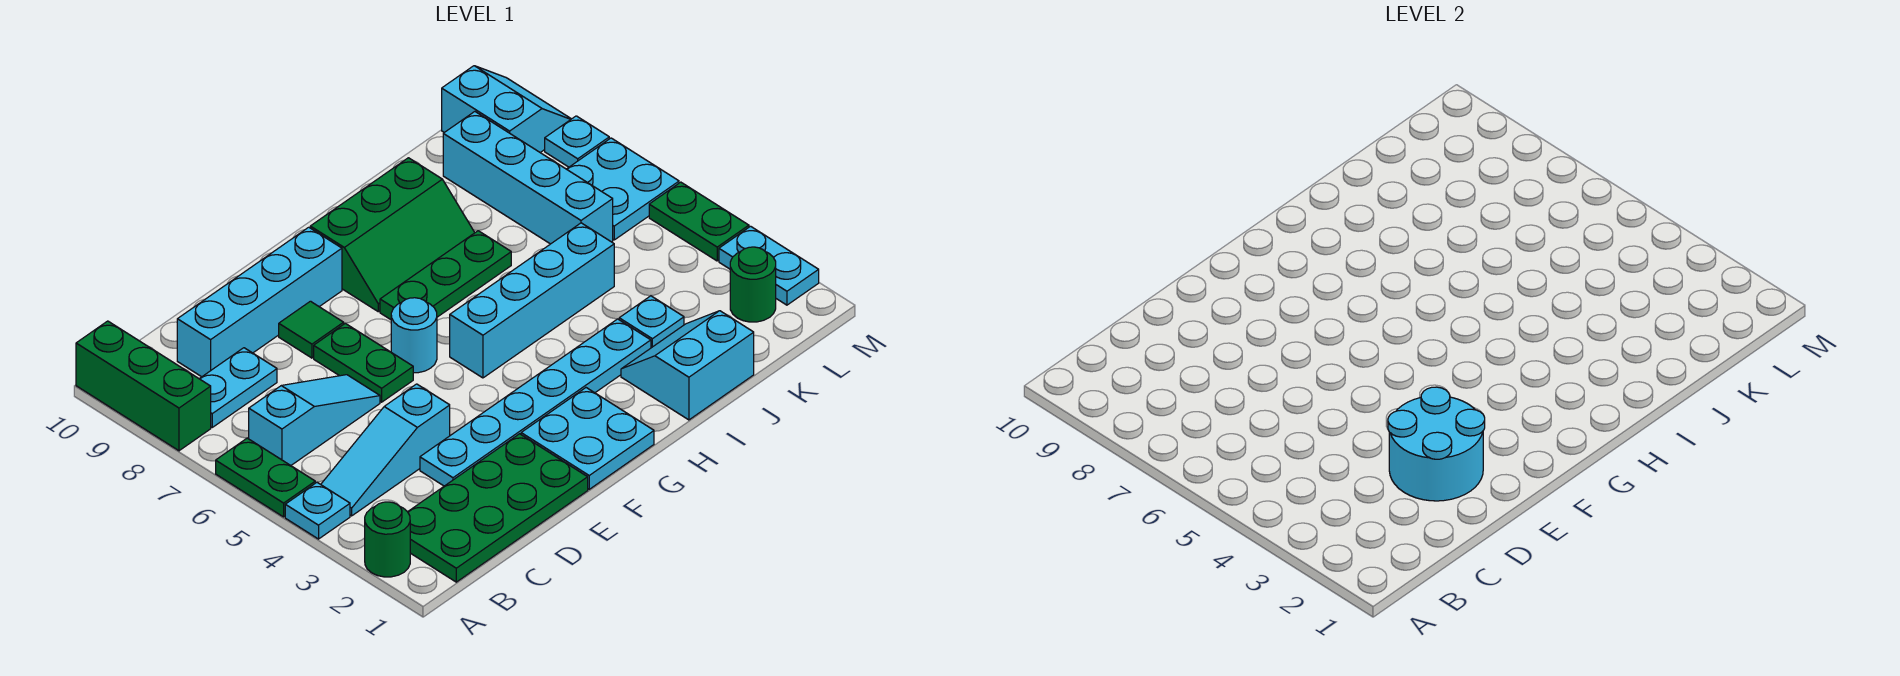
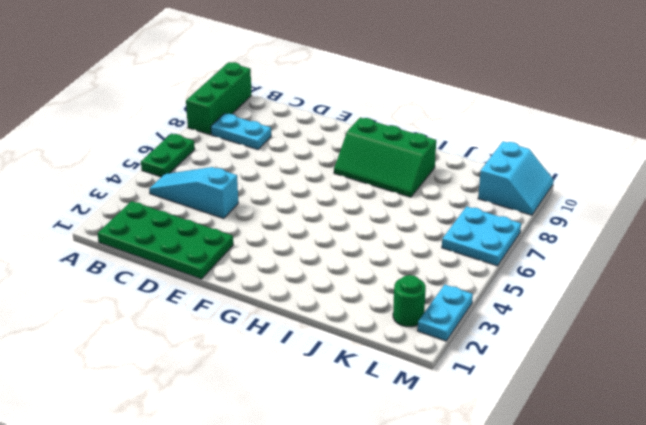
none -> green 1x1 round brick [365,502,410,577]
none -> cyan 1x1 plate [285,483,350,539]
none -> cyan 1x3 slope [249,375,380,465]

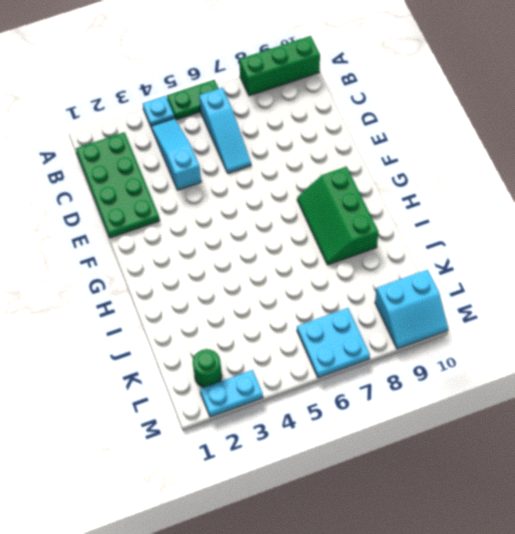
none -> green 1x1 round brick [365,502,410,577]
none -> cyan 1x2 plate [200,348,277,427]
none -> cyan 1x4 brick [177,227,342,377]

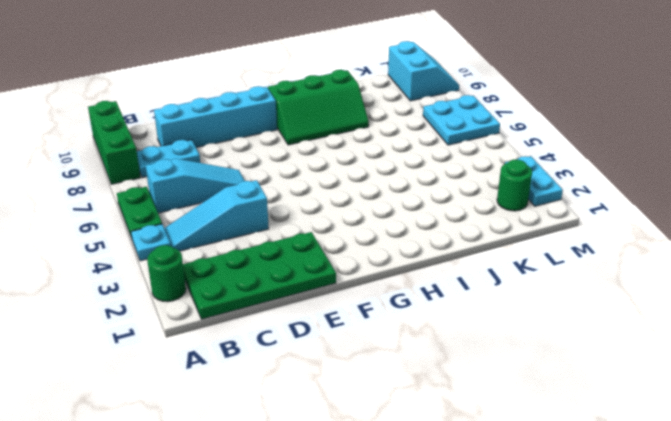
none -> cyan 1x6 plate [420,319,651,486]
none -> green 1x2 plate [314,323,413,402]
none -> green 1x1 tile [279,301,344,358]

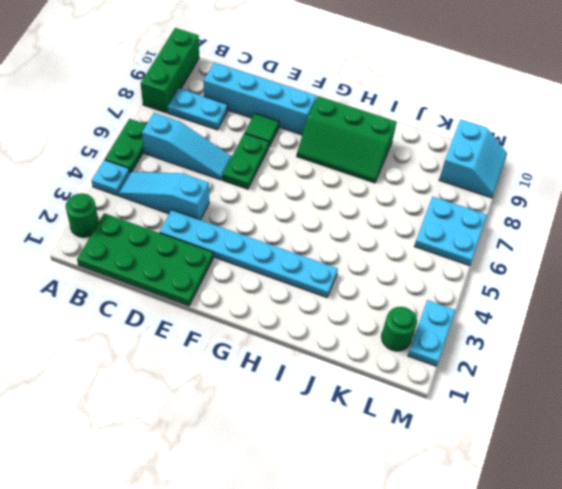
none -> cyan 2x2 plate [521,388,654,489]
none -> cyan 1x1 round brick [391,298,437,373]
none -> cyan 1x4 brick [450,223,614,378]

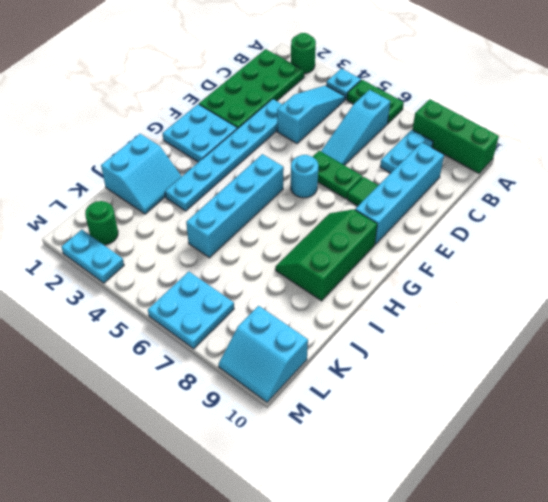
none -> green 1x3 plate [380,231,511,320]
none -> cyan 1x1 plate [619,296,684,348]
none -> cyan 1x4 brick [443,112,613,244]

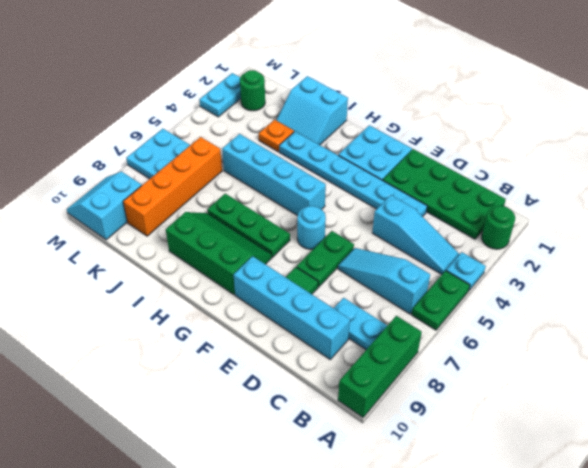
orange 1x1 plate [259,120,294,152] -> cyan 1x1 plate [619,296,684,348]
orange 1x4 brick [123,137,222,236] -> cyan 1x4 brick [443,112,613,244]
none -> green 1x2 plate [649,182,749,261]
none -> cyan 1x1 plate [545,116,609,167]
none -> cyan 2x2 round brick [1388,387,1485,501]

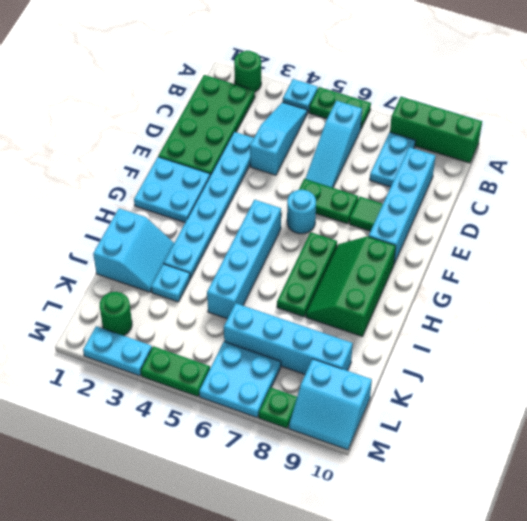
green 1x1 plate [259,387,297,428] -> cyan 1x1 plate [545,116,609,167]
none -> cyan 2x2 round brick [1388,387,1485,501]

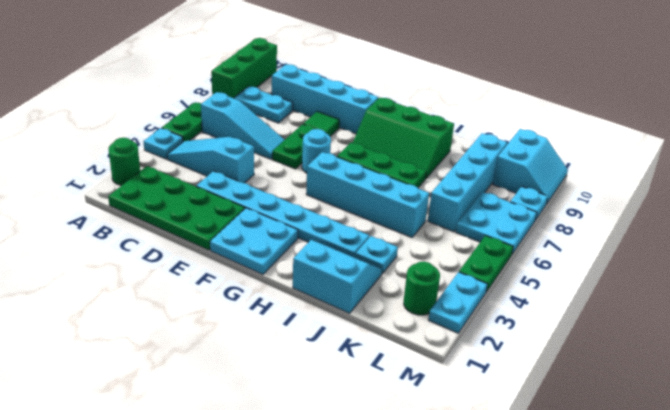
none -> cyan 2x2 round brick [1388,387,1485,501]

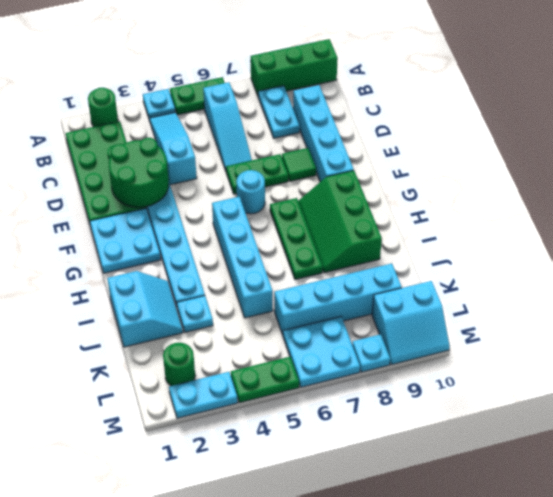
green 2x2 round brick [109,138,169,207] -> cyan 2x2 round brick [1388,387,1485,501]

